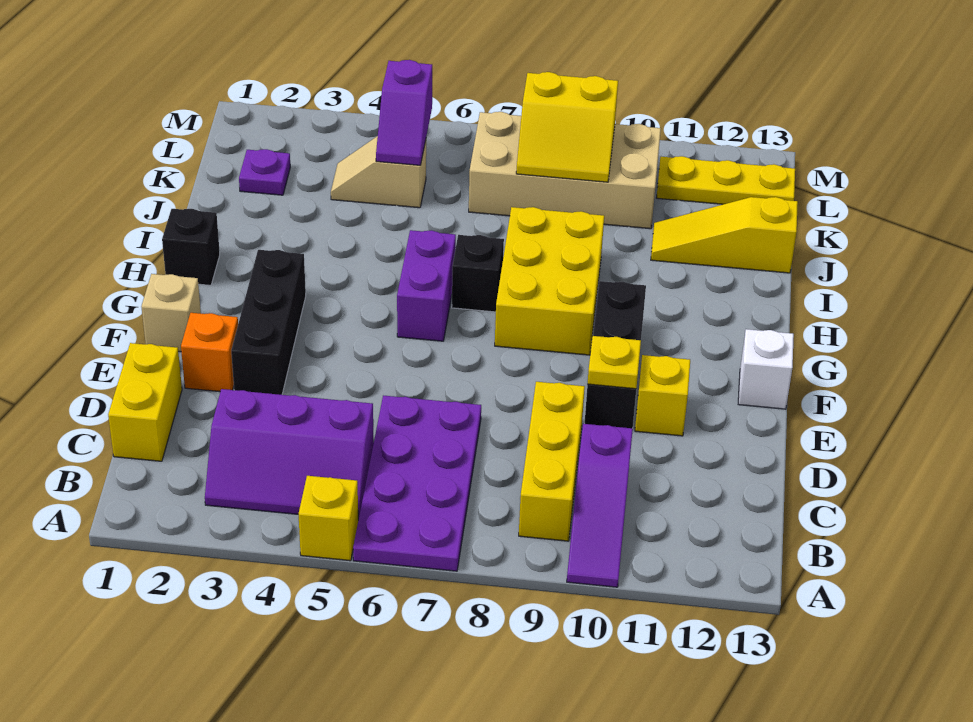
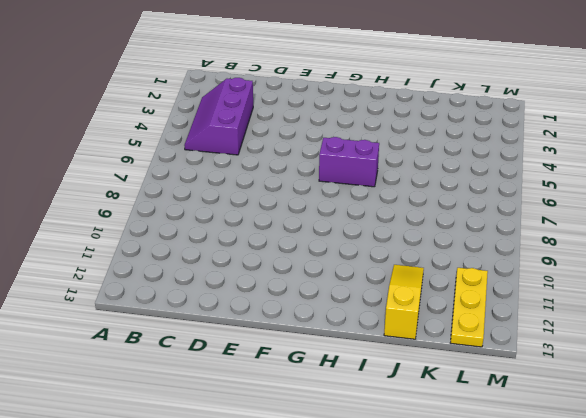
none -> yellow 1x1 brick [298,476,358,561]
none -> purple 2x4 plate [353,396,481,571]
none -> purple 1x3 slope [567,424,633,587]

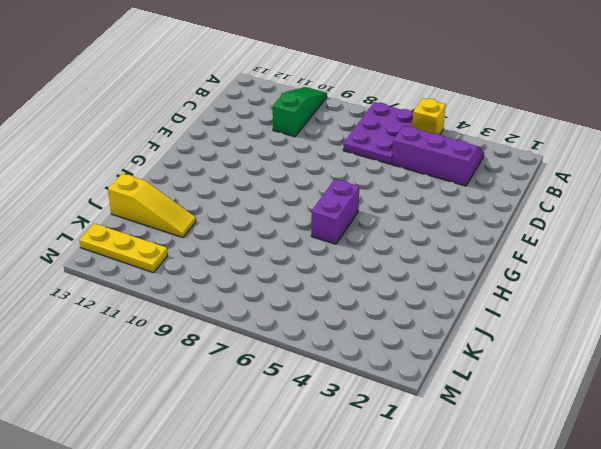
purple 2x3 plate [343,102,413,164] -> purple 2x4 plate [353,396,481,571]
green 1x3 slope [273,87,327,137] -> purple 1x3 slope [567,424,633,587]
none -> yellow 1x3 brick [519,382,585,541]
none -> yellow 1x2 brick [108,343,182,461]
none -> orange 1x1 brick [181,313,238,392]

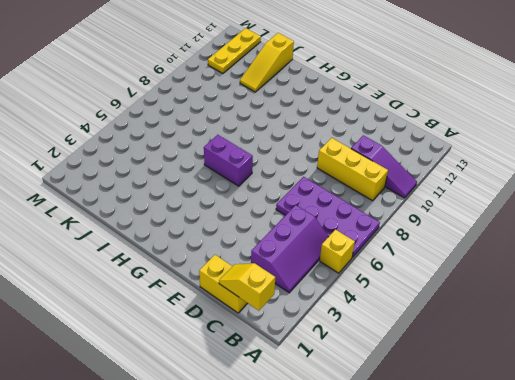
yellow 1x2 slope [219,263,275,311] -> none
none -> orange 1x1 brick [181,313,238,392]
none -> black 1x3 brick [231,250,306,395]
none -> black 1x3 brick [585,281,646,428]

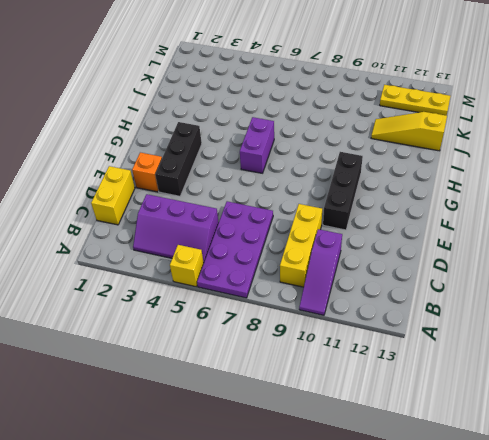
none -> yellow 1x1 brick [635,355,690,436]
none -> tan 1x1 brick [141,274,201,352]
none -> white 1x1 brick [738,329,794,409]

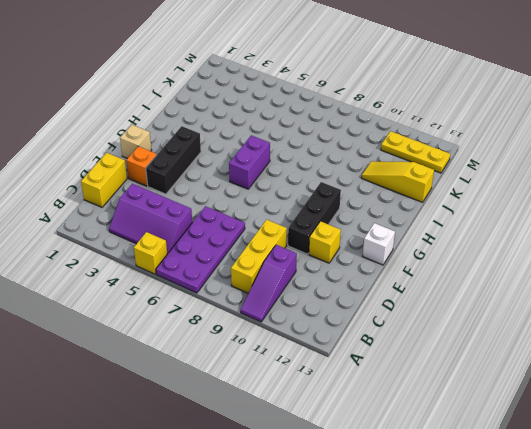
none -> yellow 2x3 brick [495,207,604,355]
none -> black 1x1 brick [162,209,220,285]
none -> black 1x1 brick [452,235,504,312]

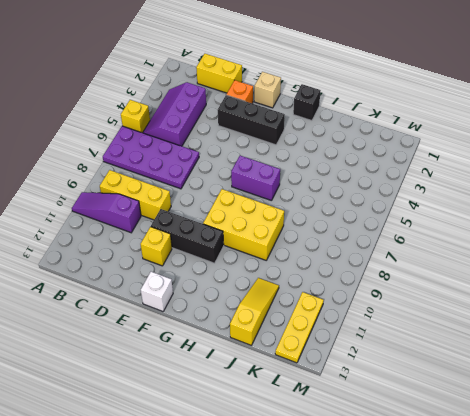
none -> black 1x1 brick [452,235,504,312]
none -> purple 1x1 plate [239,149,290,195]
none -> tan 1x2 slope [331,136,426,208]

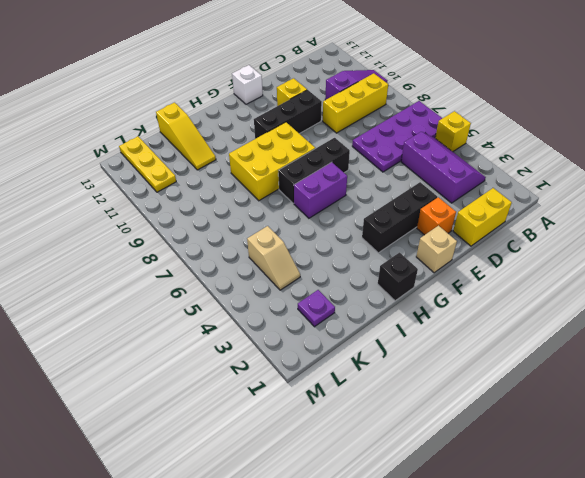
black 1x3 brick [278,138,350,203] -> black 1x1 brick [452,235,504,312]
none -> tan 2x4 brick [469,112,661,229]
none -> yellow 1x1 plate [588,336,641,389]
none -> purple 1x2 slope [376,60,432,165]

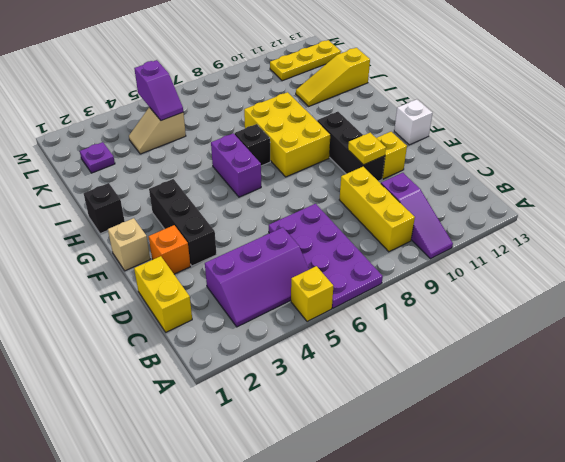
none -> tan 2x4 brick [469,112,661,229]
none -> yellow 2x2 slope [516,72,618,182]

